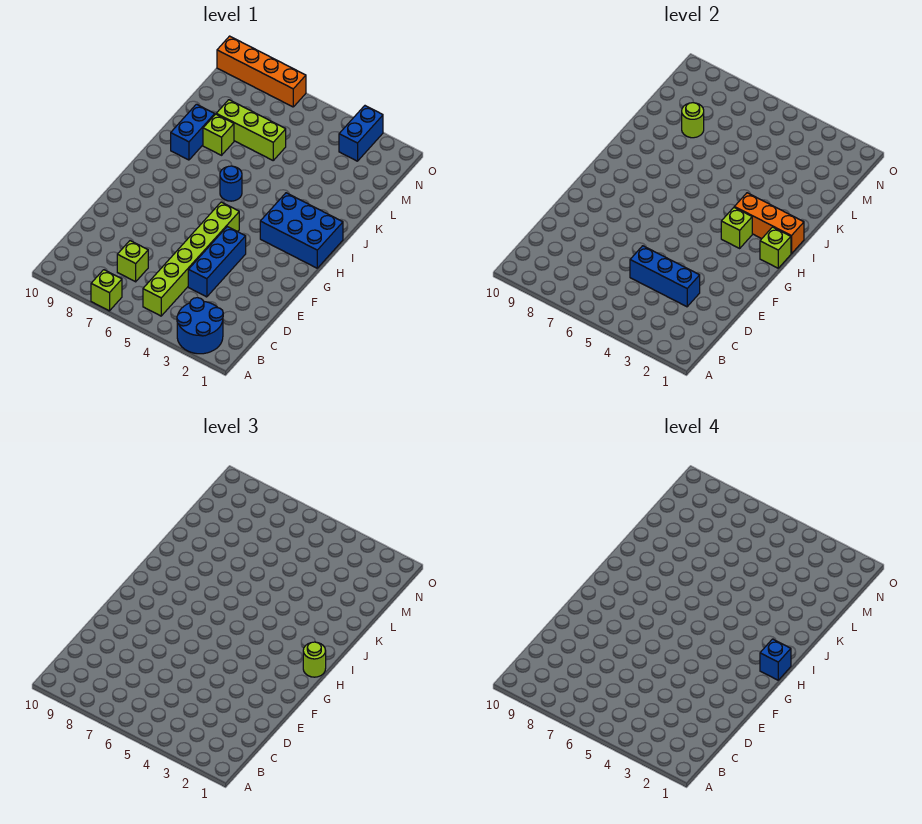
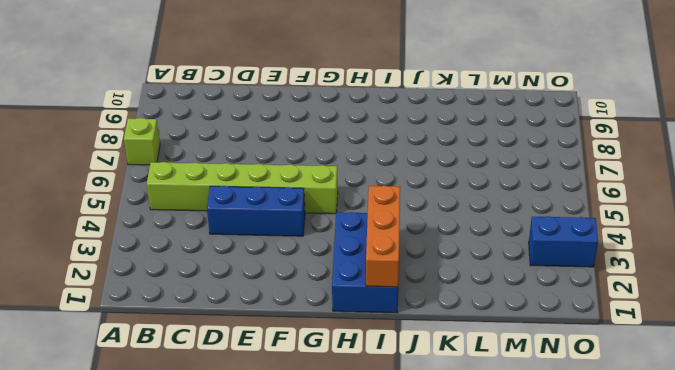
none -> blue 2x2 round brick [177,298,223,354]
none -> lime 1x1 brick [117,241,148,282]
none -> blue 1x1 round brick [220,166,242,201]

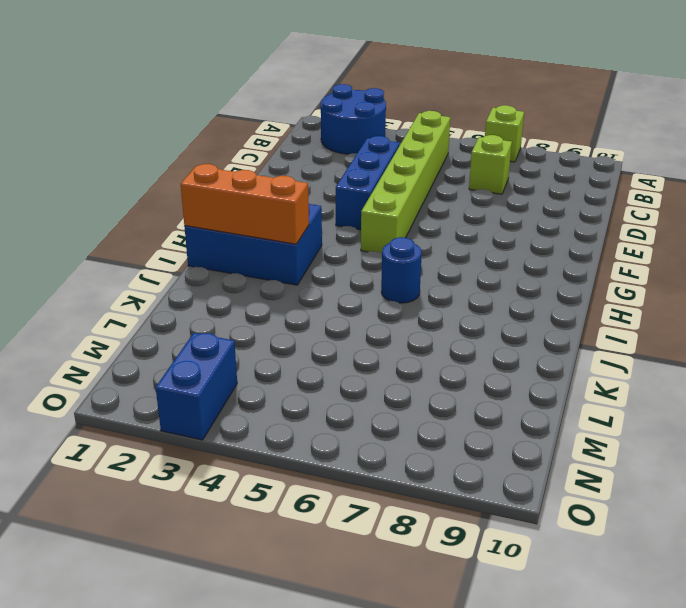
none -> blue 1x2 brick [171,104,215,160]
none -> lime 1x1 brick [203,114,234,155]
none -> lime 1x3 brick [216,100,286,160]

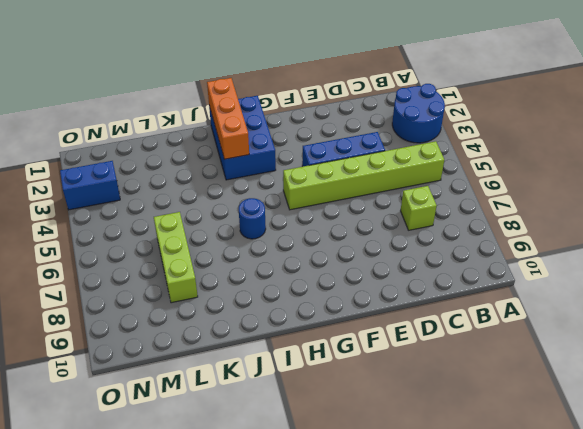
none -> lime 1x1 brick [91,270,122,311]
none -> blue 1x2 brick [171,104,215,160]
none -> lime 1x1 brick [203,114,234,155]

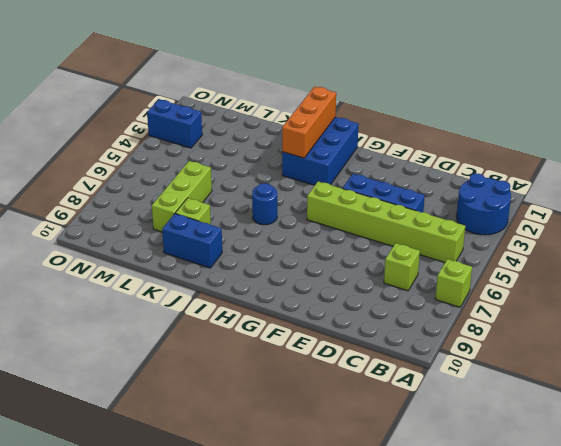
none -> orange 1x4 brick [217,36,306,107]
none -> blue 1x3 brick [630,246,700,307]
none -> lime 1x1 brick [760,227,791,268]

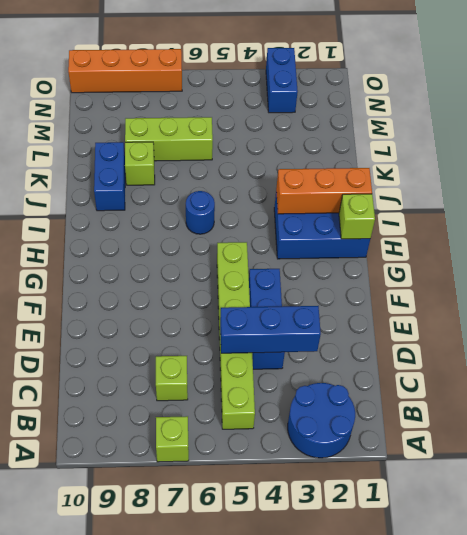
none -> lime 1x1 brick [721,208,752,248]
none -> lime 1x1 round brick [682,103,704,138]
none -> lime 1x1 round brick [303,642,326,677]

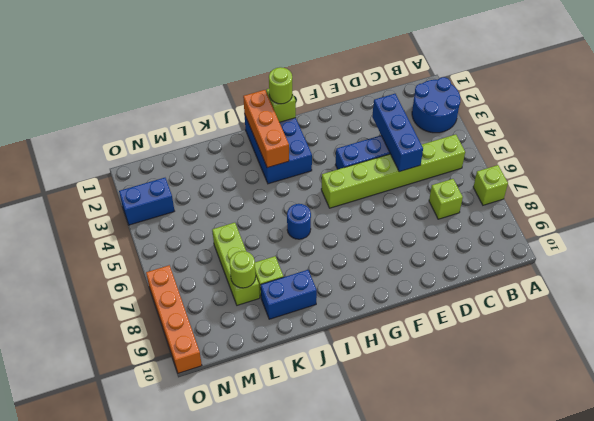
none -> lime 1x1 brick [721,208,752,248]
none -> blue 1x1 brick [760,639,791,680]

